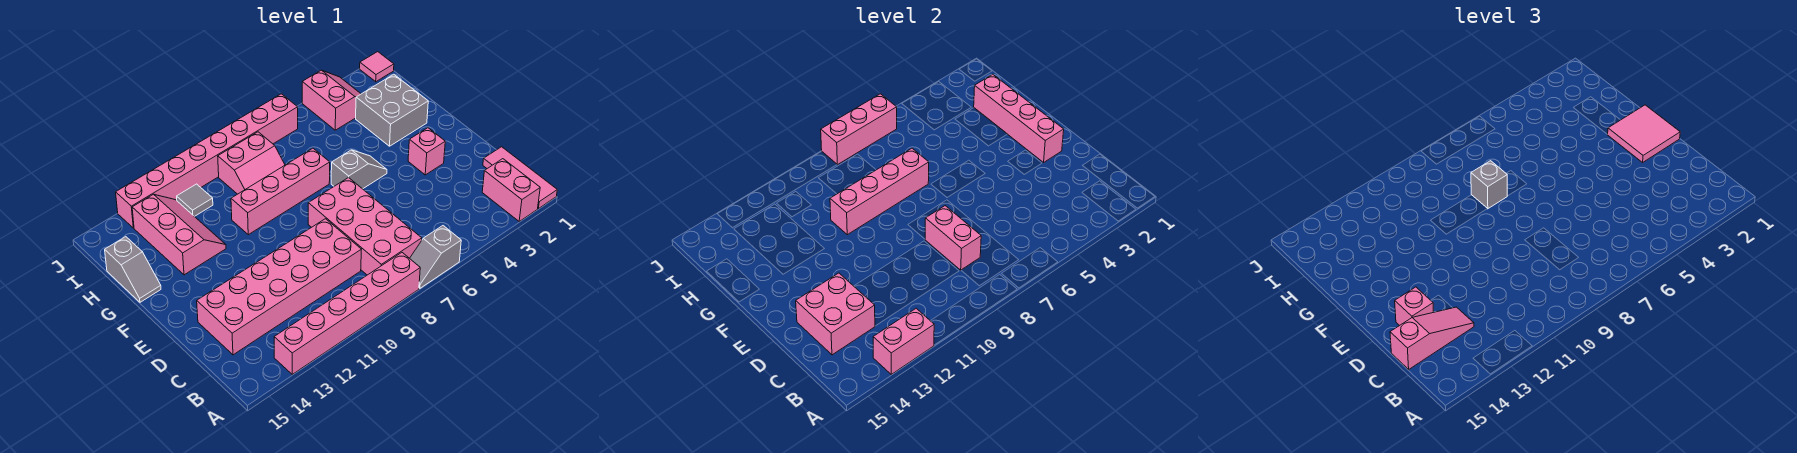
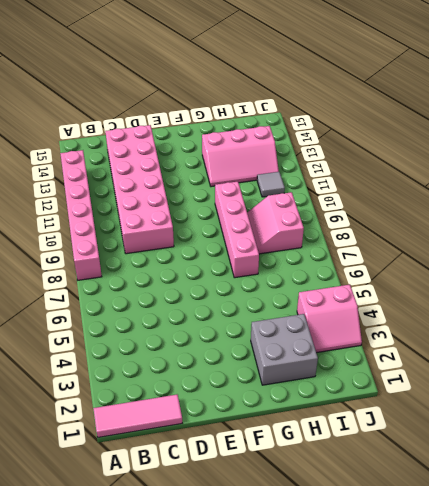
none -> pink 1x2 brick [482,159,540,221]
none -> grey 1x2 slope [410,226,461,288]
none -> pink 2x4 brick [308,177,422,275]

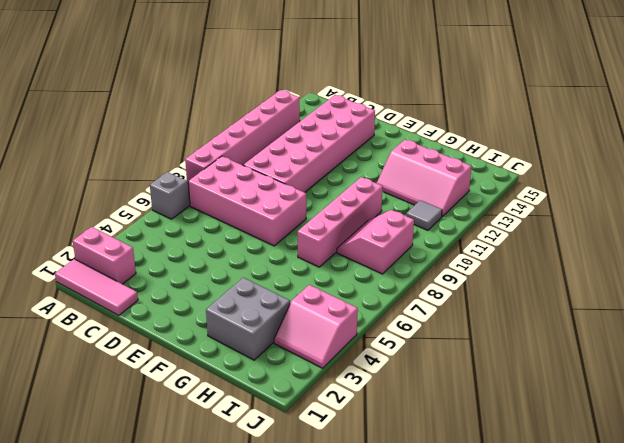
none -> pink 1x1 brick [408,128,445,175]
none -> grey 1x2 slope [331,150,387,189]
none -> grey 1x2 slope [105,237,161,302]

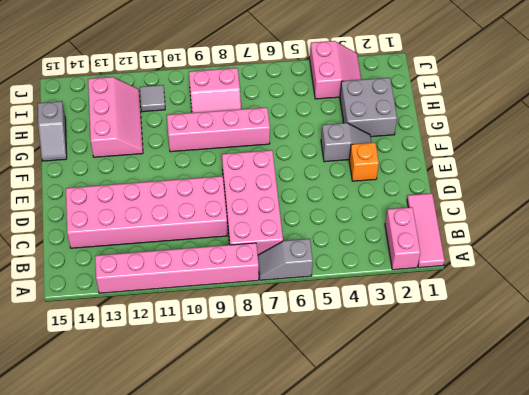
orange 1x1 brick [349,143,379,181] -> pink 1x1 brick [408,128,445,175]
grey 1x2 slope [321,123,371,162] -> grey 1x2 slope moved to [331,150,387,189]
none -> pink 1x1 tile [360,52,394,82]
none -> pink 1x8 brick [116,94,298,228]
none -> pink 1x2 brick [873,308,934,374]

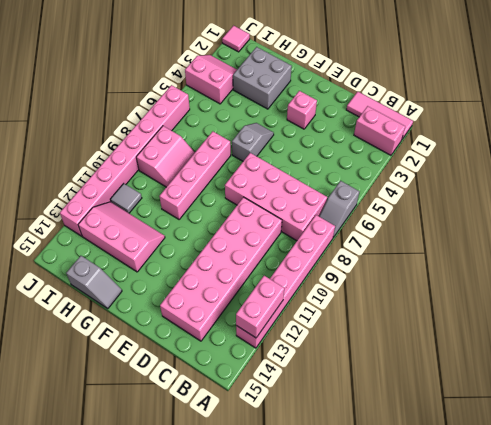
none -> pink 1x2 brick [925,206,981,270]
none -> pink 2x2 brick [796,273,875,355]
none -> pink 1x4 brick [974,74,1064,162]

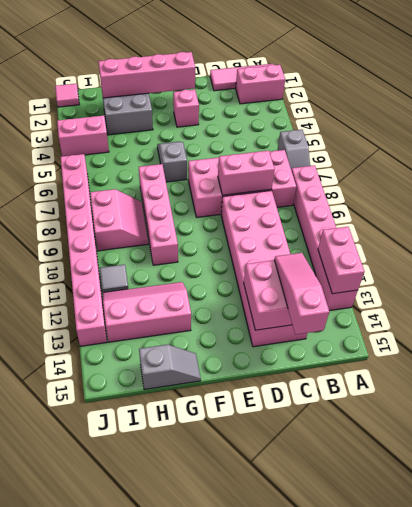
none -> pink 1x4 brick [830,148,929,235]
none -> pink 1x3 brick [821,94,897,165]
none -> pink 1x1 brick [1395,287,1433,326]

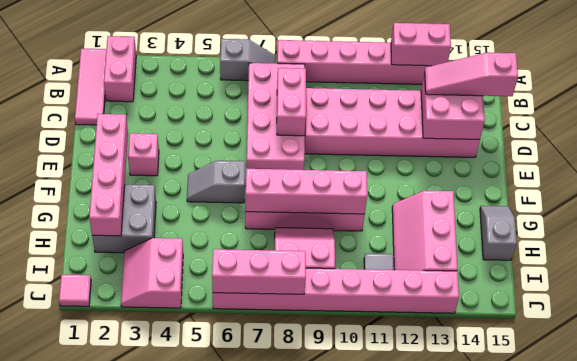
none -> pink 1x1 brick [1395,287,1433,326]
none -> pink 2x2 tile [1607,105,1680,162]
none -> grey 1x1 brick [1471,161,1507,209]

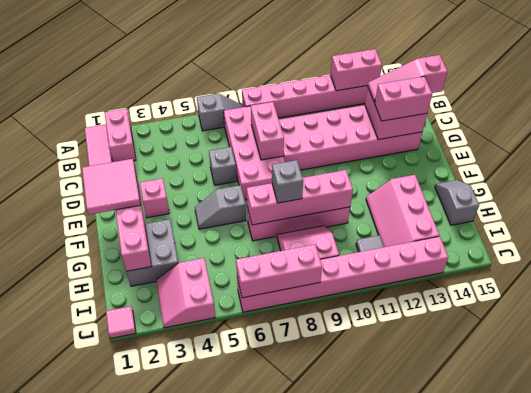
grey 1x1 brick [209,147,237,185] -> none
pink 1x2 brick [375,76,432,121] -> pink 1x1 brick [1395,287,1433,326]

